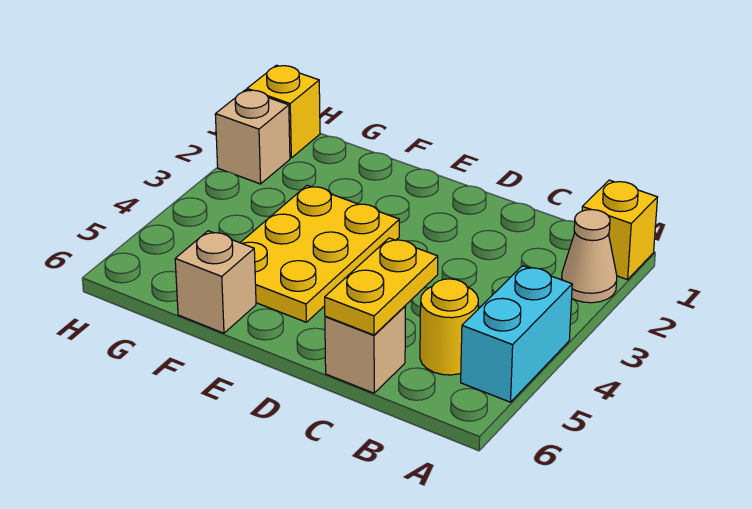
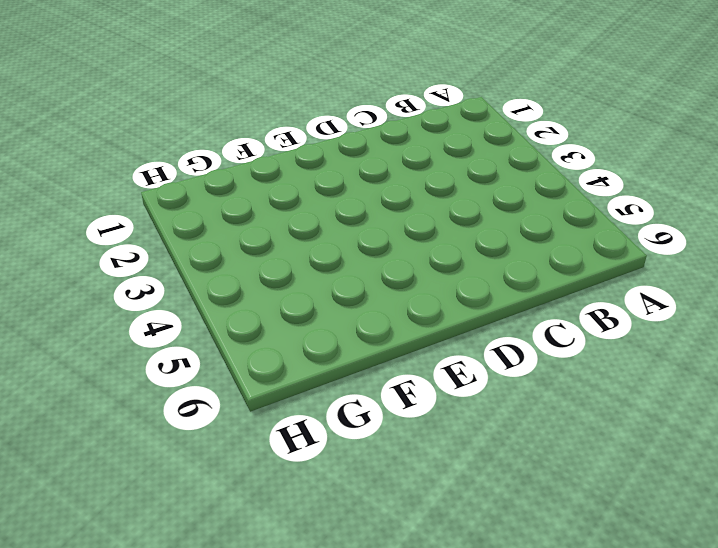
none -> yellow 1x1 brick [582,180,658,280]
none -> tan 1x1 cone [562,210,617,303]

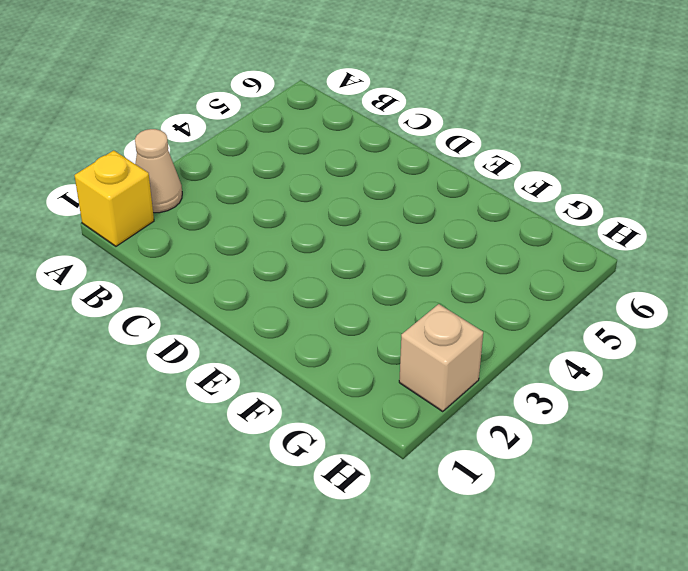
none -> cyan 1x2 brick [461,266,572,402]
none -> yellow 1x1 round brick [420,279,478,375]

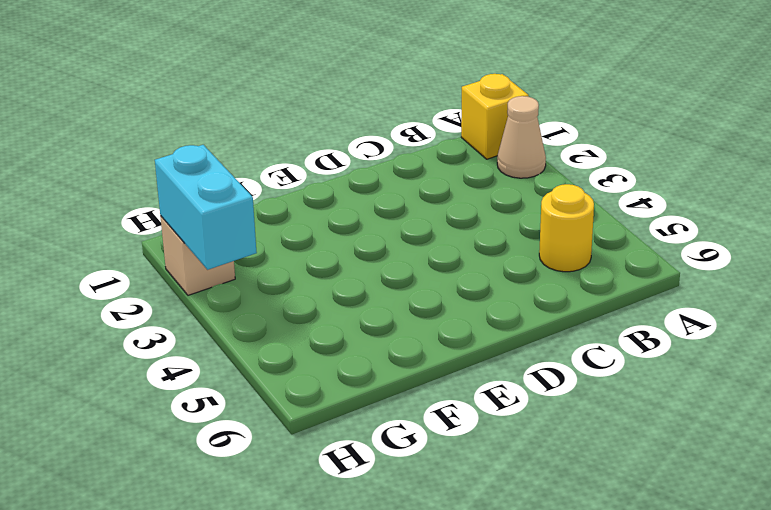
cyan 1x2 brick [155,145,257,270] -> cyan 1x2 brick moved to [461,266,572,402]
none -> tan 1x1 brick [325,306,406,393]
none -> yellow 2x3 plate [240,185,399,322]

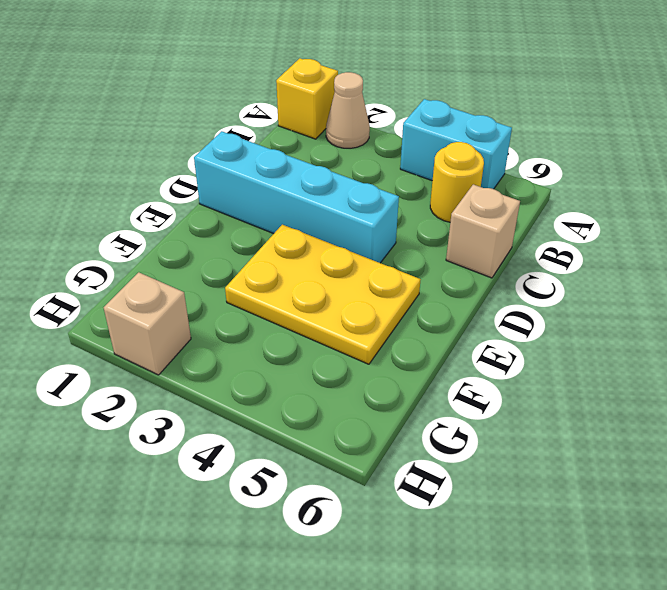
cyan 1x4 brick [194,131,399,263] -> none
none -> tan 1x1 brick [175,231,256,333]
none -> yellow 1x1 brick [247,65,320,158]

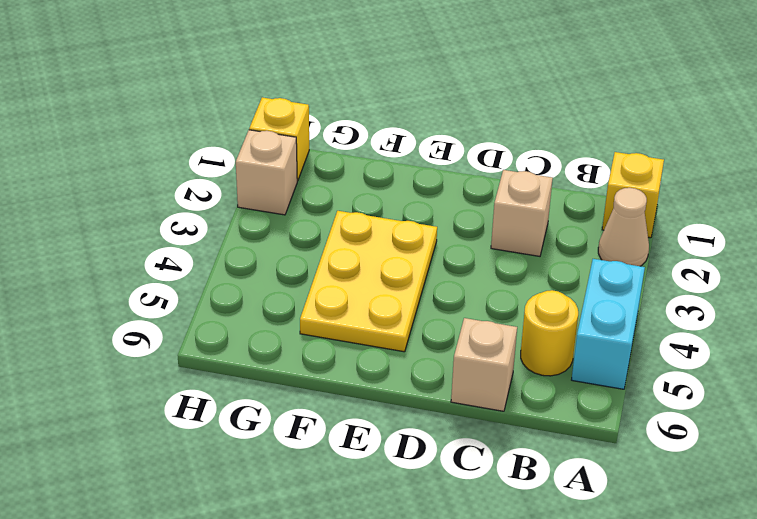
tan 1x1 brick [491,170,553,256] -> tan 1x1 brick moved to [175,231,256,333]
none -> yellow 1x2 plate [325,238,438,335]

